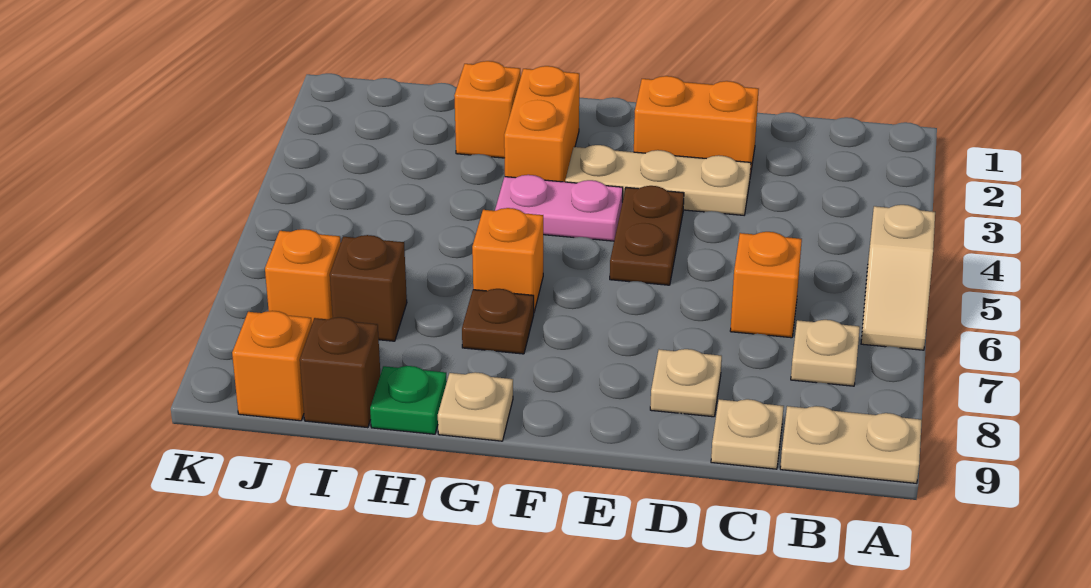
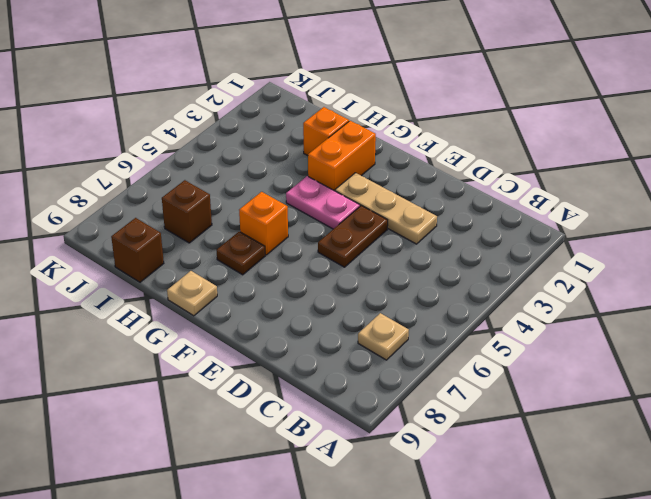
none -> tan 1x2 slope [861,205,935,350]
none -> tan 1x2 plate [780,406,922,483]
none -> orange 1x1 brick [730,232,802,338]

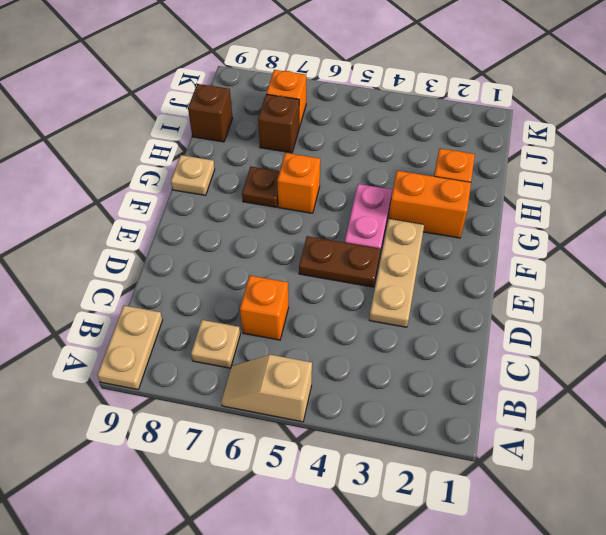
none -> tan 1x1 plate [711,399,784,469]
none -> orange 1x2 brick [634,76,759,176]
none -> tan 1x1 plate [650,349,722,417]

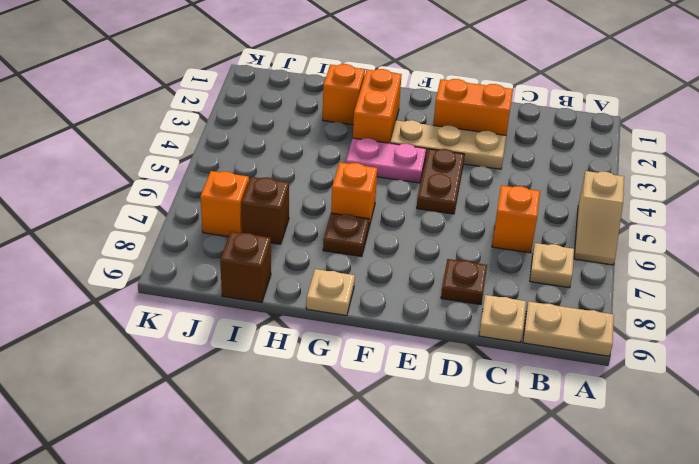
brown 1x1 plate [441,259,487,305] -> tan 1x1 plate [650,349,722,417]
none -> green 1x1 plate [370,366,447,434]
none -> orange 1x1 brick [232,311,312,421]

